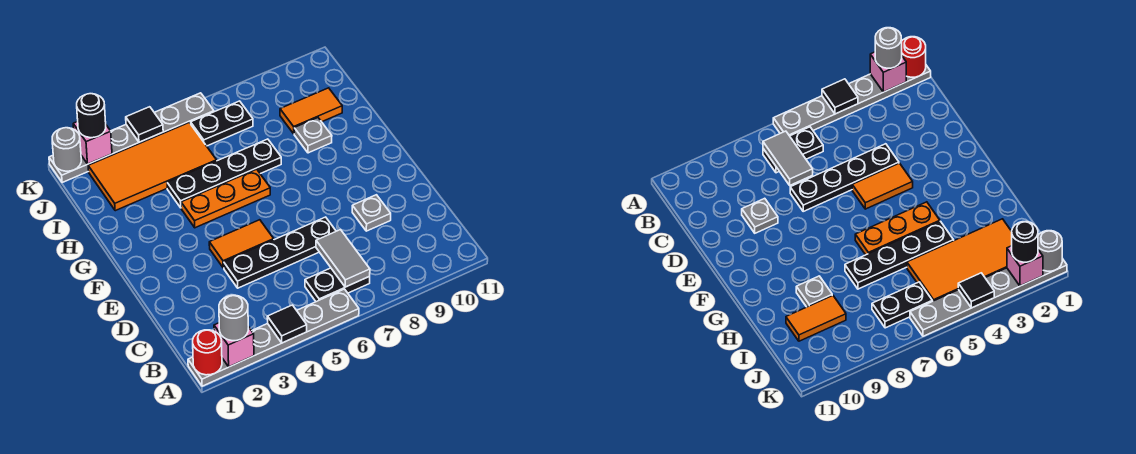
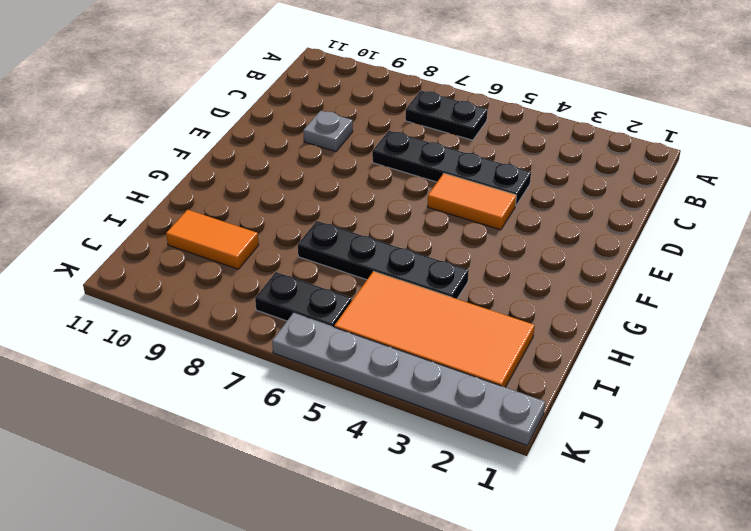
none -> grey 1x6 plate [188,289,359,386]
none -> orange 1x3 plate [181,169,270,228]
none -> grey 1x1 plate [294,118,332,153]

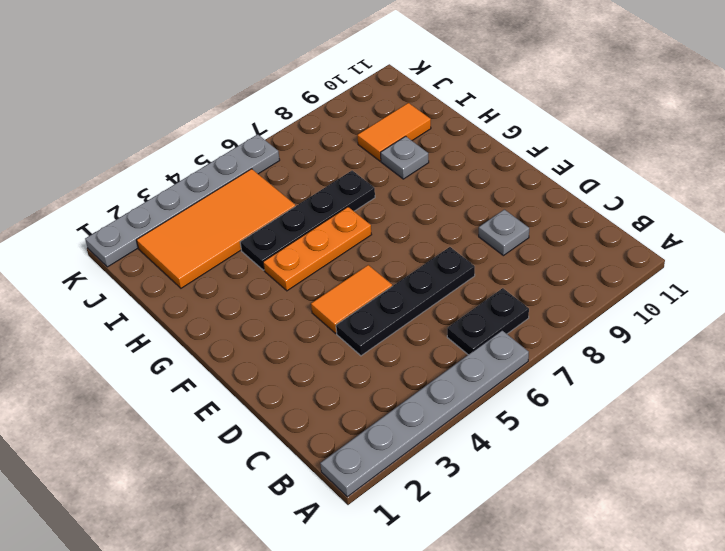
none -> black 1x2 plate [191,101,253,146]
none -> red 1x1 round brick [193,330,222,375]
none -> pink 1x1 brick [214,323,254,367]

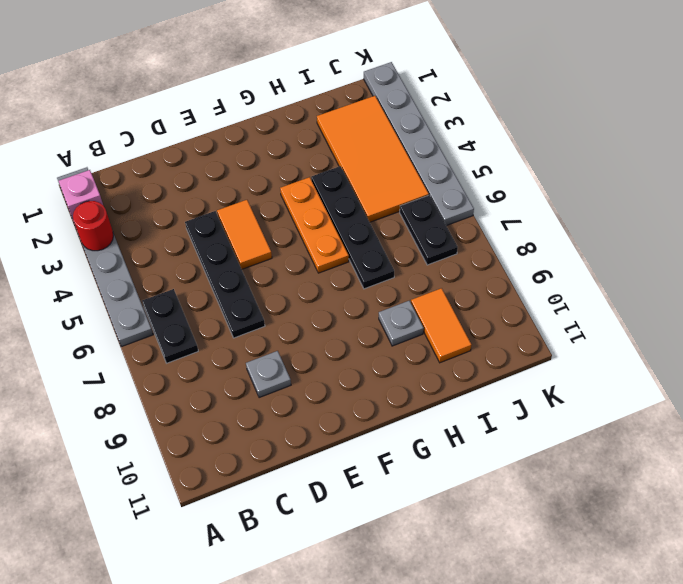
red 1x1 round brick [73,201,113,251] -> red 1x1 round brick moved to [193,330,222,375]
none -> black 1x1 tile [267,305,307,343]
none -> grey 1x2 tile [316,230,370,287]
none -> grey 1x1 round brick [52,128,81,171]

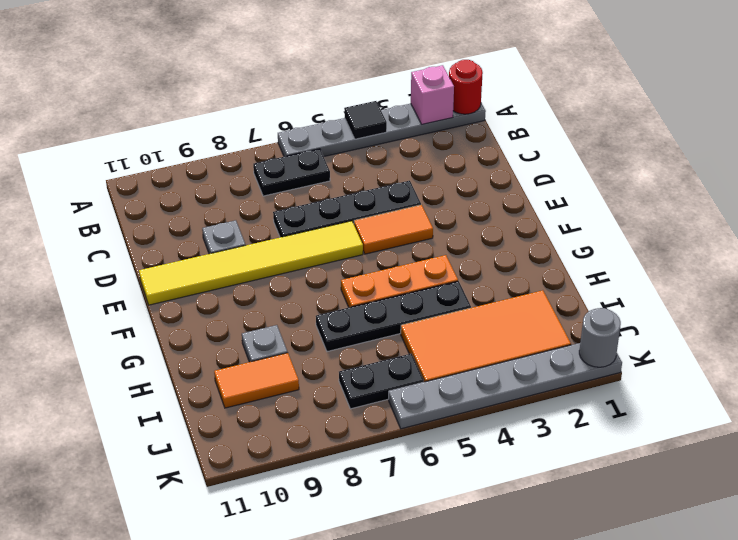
yellow 1x6 tile [139,221,363,305] -> none
none -> grey 1x2 tile [316,230,370,287]
none -> pink 1x1 brick [73,122,112,164]
none -> black 1x1 tile [126,107,163,142]

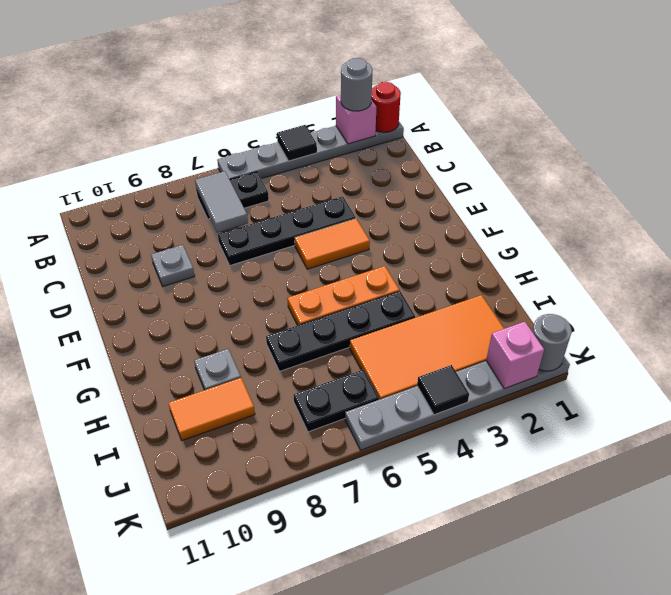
none -> black 1x1 round brick [77,94,106,138]

